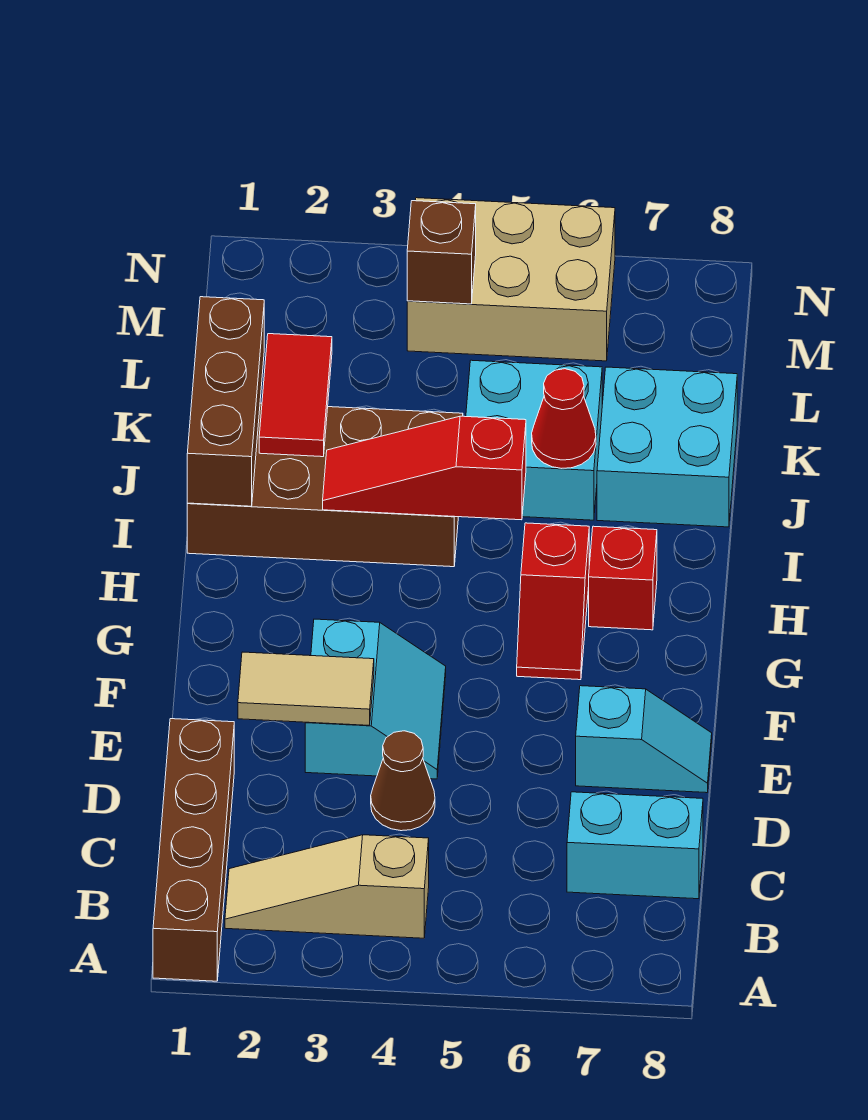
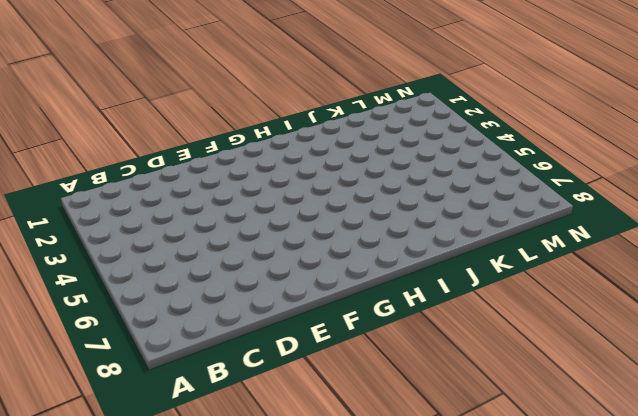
none -> brown 1x4 brick [153,719,234,981]
none -> tan 1x3 slope [225,835,429,938]
none -> cyan 1x2 brick [567,792,703,899]

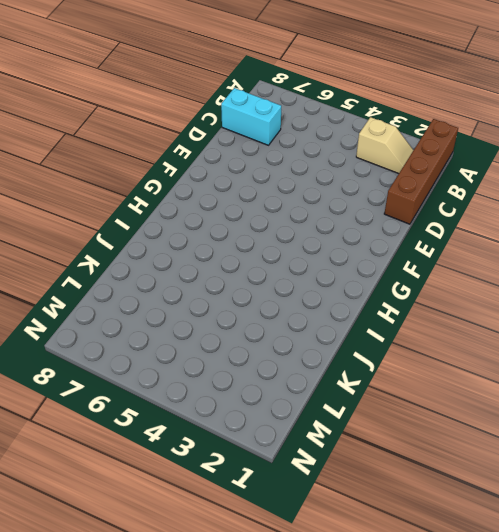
tan 1x2 slope [356,117,413,174] -> tan 1x3 slope [225,835,429,938]
none -> brown 1x1 cone [371,731,435,831]
none -> cyan 2x2 slope [305,619,446,779]
none -> cyan 1x2 slope [576,686,712,793]

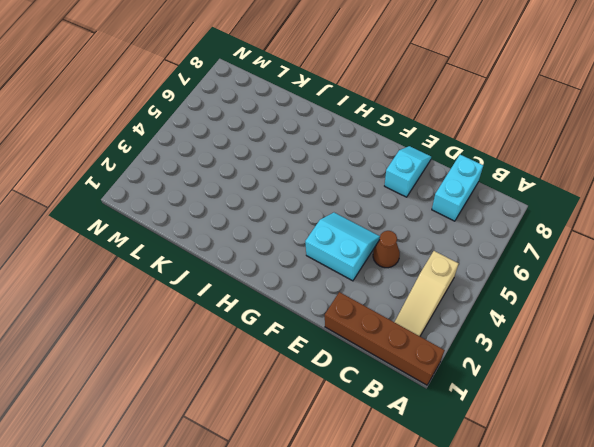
none -> red 1x2 slope [517,523,589,680]
none -> red 1x1 brick [589,526,657,630]
none -> brown 2x4 brick [187,403,463,567]

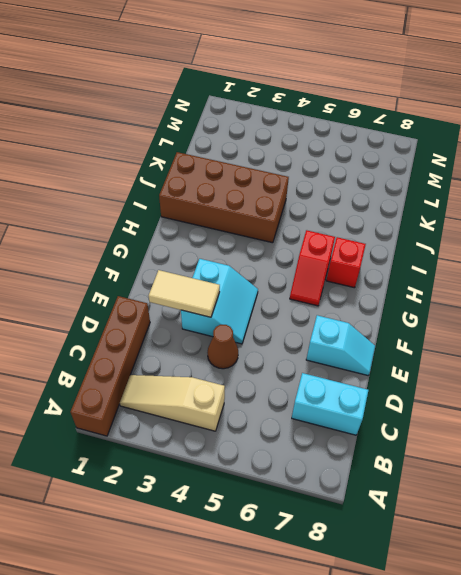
none -> cyan 2x2 brick [466,360,602,520]
none -> cyan 2x2 brick [597,367,737,527]
none -> tan 2x3 brick [407,198,615,361]

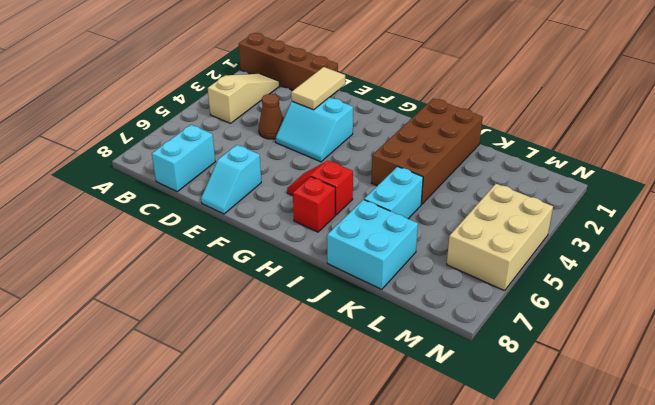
cyan 1x2 brick [364,166,423,219] -> cyan 2x2 brick [466,360,602,520]
none -> brown 1x3 brick [187,297,264,506]
none -> red 1x3 slope [323,416,526,520]
none -> red 1x2 tile [259,334,332,457]

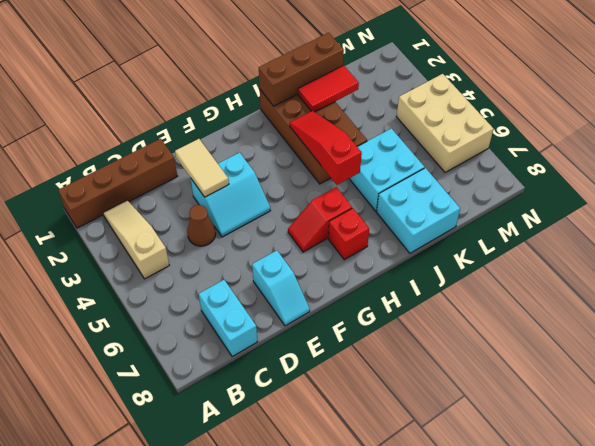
none -> red 1x1 cone [532,369,596,468]
none -> brown 1x1 brick [407,201,476,304]

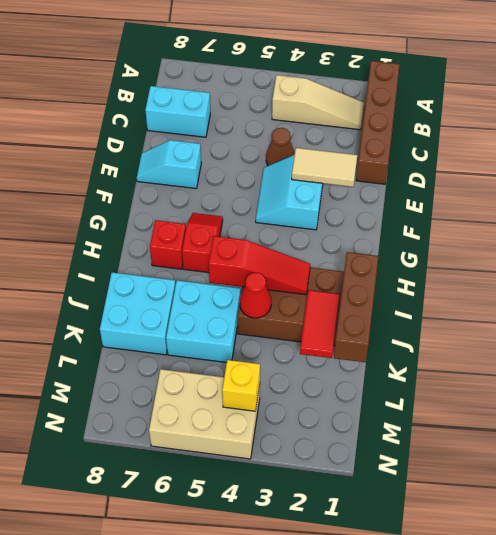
red 1x1 cone [240,273,271,318] -> red 1x1 cone moved to [532,369,596,468]
yellow 1x1 brick [222,360,260,411] -> brown 1x1 brick [407,201,476,304]

